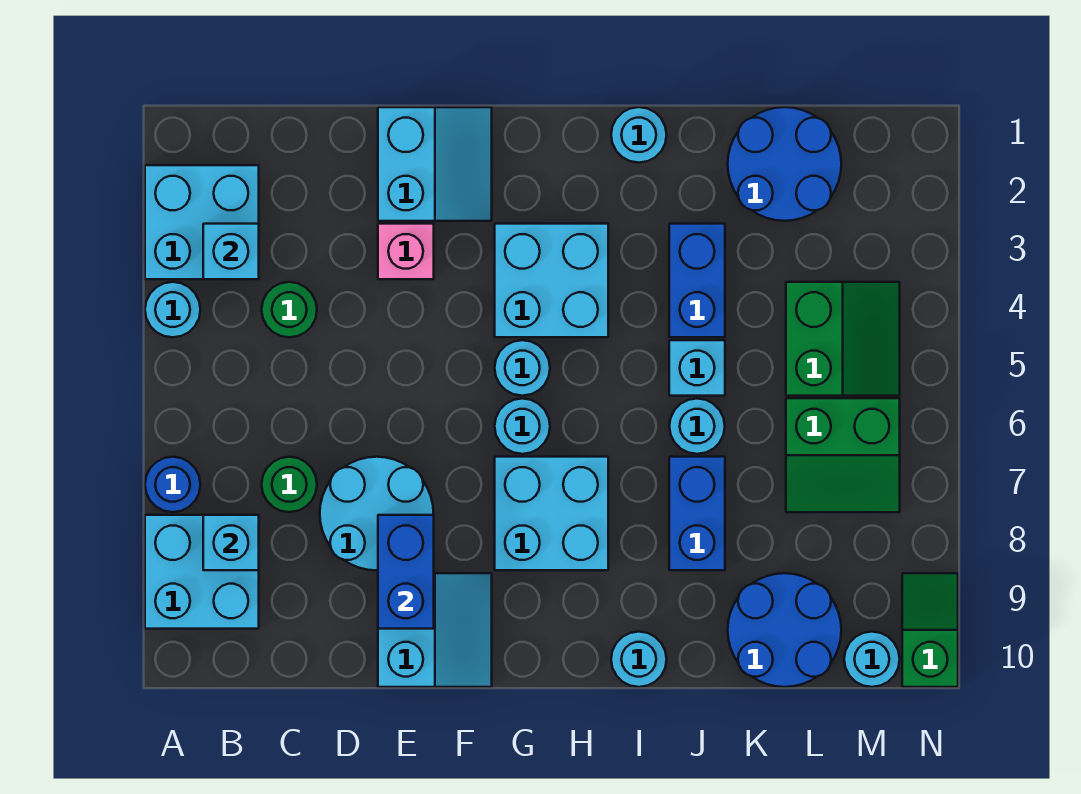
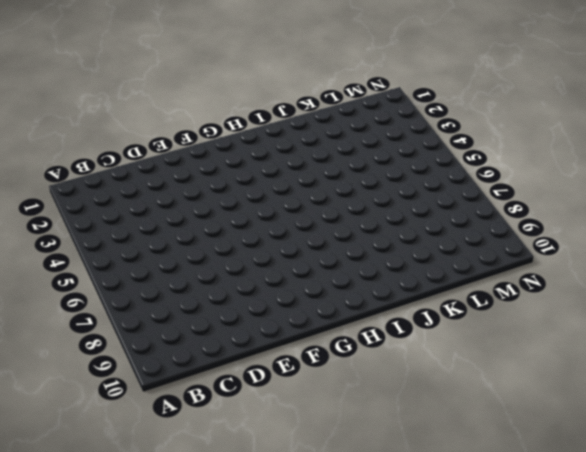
none -> cyan 2x2 brick [145,165,259,279]
none -> cyan 1x1 round brick [145,282,200,337]
none -> blue 1x1 round brick [145,457,200,512]

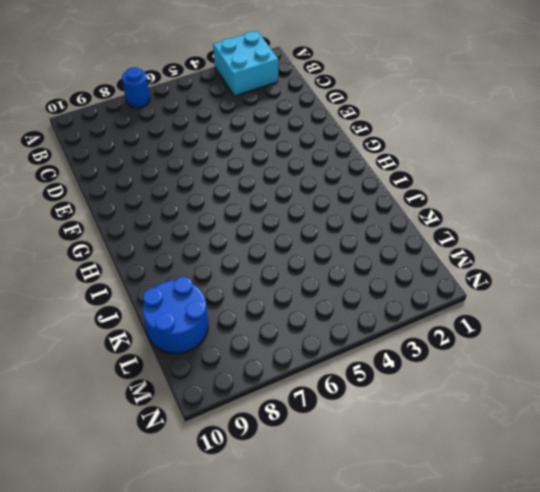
none -> cyan 1x1 round brick [145,282,200,337]
none -> cyan 2x2 brick [145,515,259,629]
none -> green 1x1 round brick [262,282,317,337]

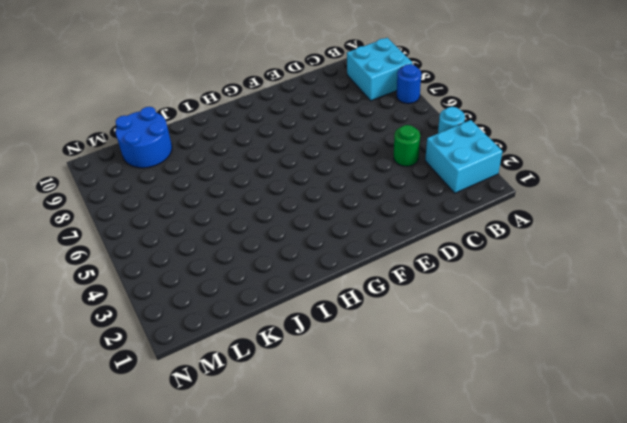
none -> green 1x1 round brick [262,457,317,512]
none -> cyan 2x2 round brick [320,457,434,570]
none -> cyan 2x2 slope [378,107,492,221]

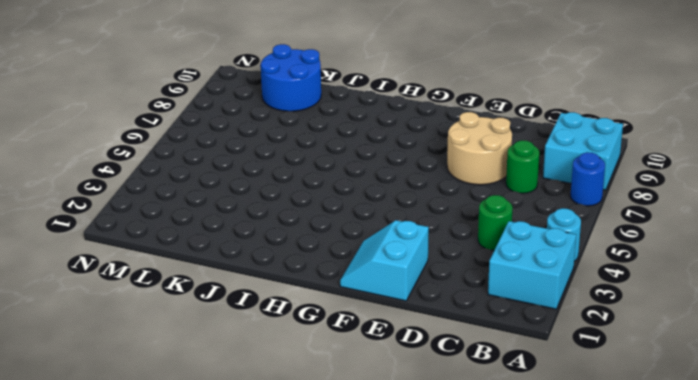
tan 2x2 round brick [447,112,512,185] -> cyan 2x2 round brick [320,457,434,570]
none -> pink 1x1 brick [378,224,434,279]
none -> cyan 2x2 slope [378,573,492,687]
none -> cyan 2x2 brick [495,224,608,337]

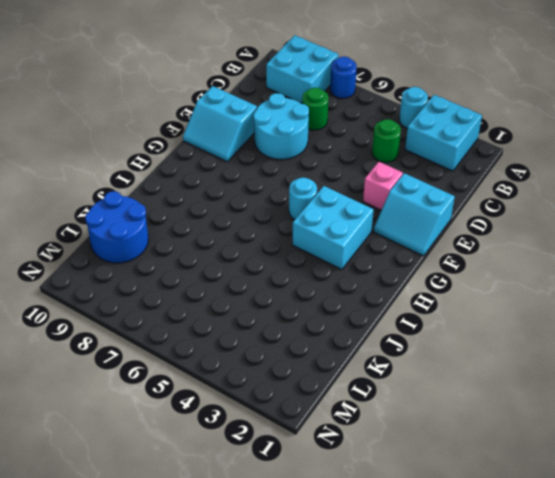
none -> cyan 1x1 round brick [495,399,550,454]
none -> cyan 2x2 brick [495,457,608,570]
none -> cyan 1x1 round brick [611,107,667,163]

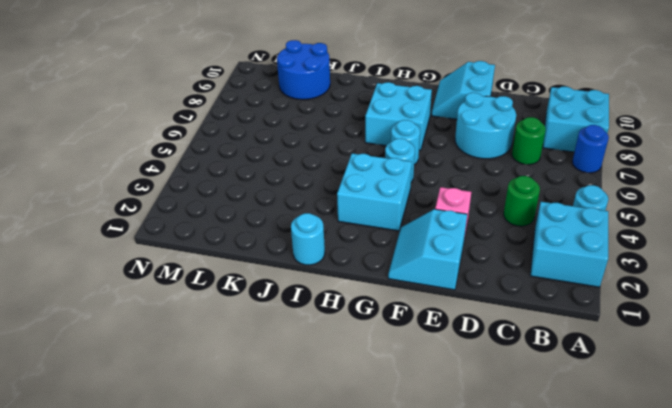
none -> cyan 1x1 round brick [611,632,667,687]
none -> blue 1x2 brick [669,224,725,337]
none -> cyan 1x1 brick [669,340,725,396]

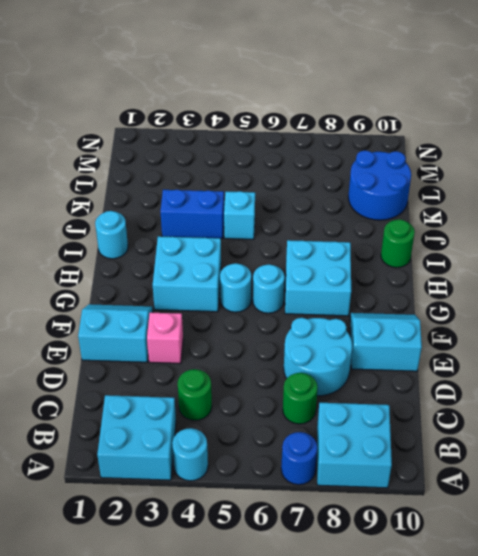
green 1x1 round brick [381,219,415,268] -> cyan 1x1 round brick [611,632,667,687]
none -> cyan 1x1 round brick [669,399,725,454]
none -> blue 1x2 brick [669,457,725,570]
none -> blue 2x2 round brick [728,107,841,221]

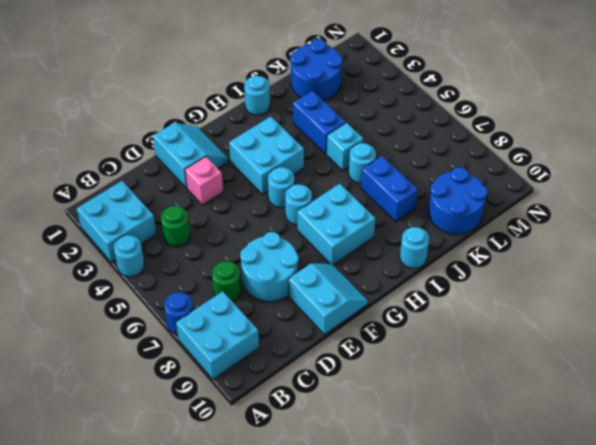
none -> green 2x2 slope [786,282,900,396]
none -> green 2x2 slope [786,398,900,512]
none -> cyan 1x1 round brick [844,632,900,687]

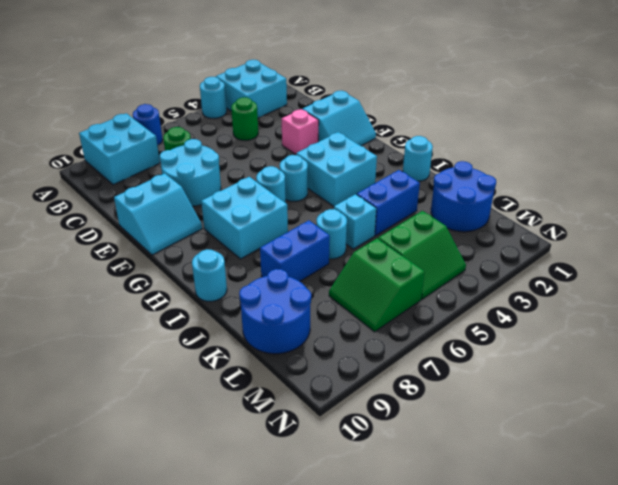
none -> cyan 1x1 round brick [844,632,900,687]
none -> green 1x2 slope [902,573,958,687]
none -> cyan 1x1 brick [203,224,259,279]

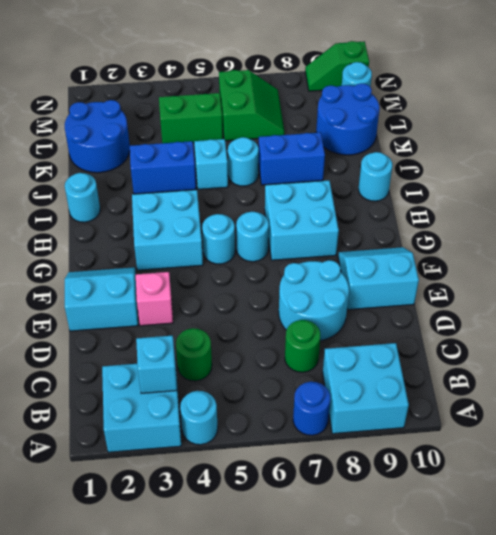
none -> cyan 1x1 brick [203,515,259,570]
none -> blue 1x2 brick [378,515,434,629]

